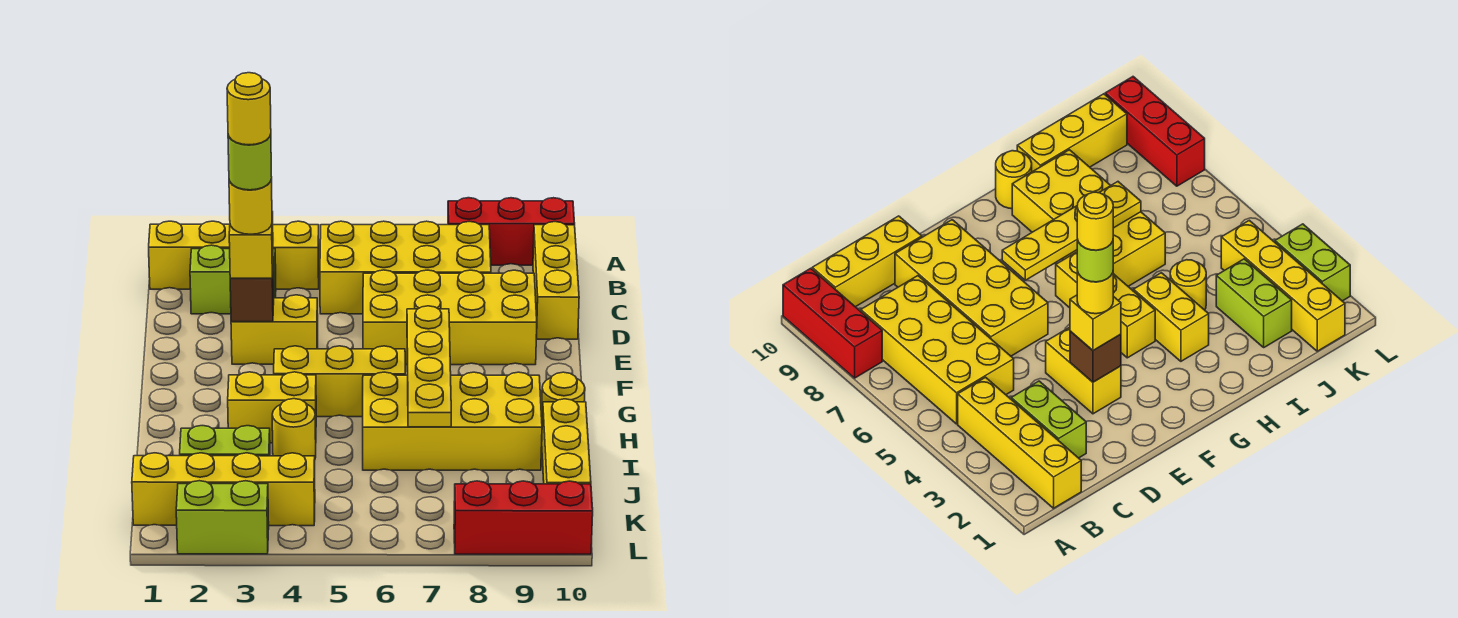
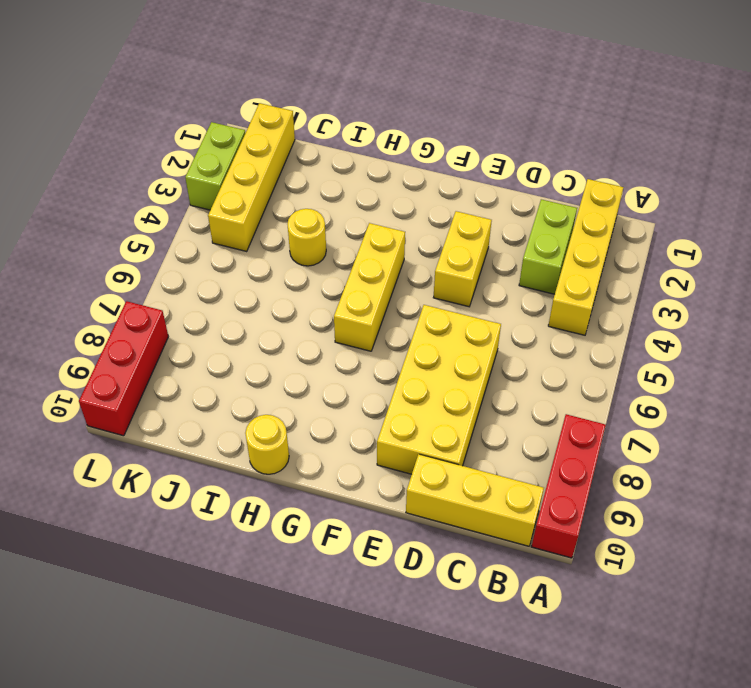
none -> yellow 2x4 brick [320,221,491,314]
none -> yellow 1x2 brick [228,372,316,443]
none -> yellow 2x4 brick [363,372,542,470]

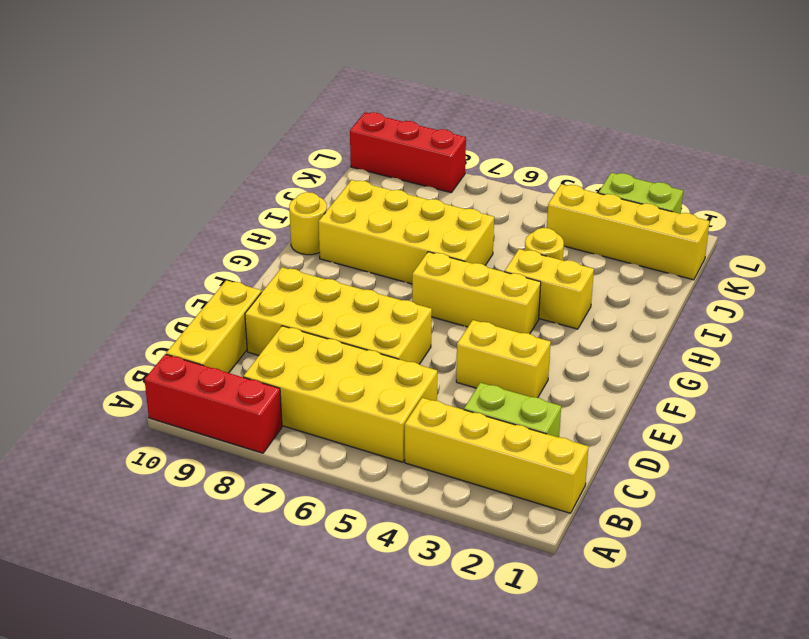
none -> yellow 1x3 brick [542,399,591,484]
none -> lime 1x2 brick [180,426,270,456]
none -> brown 1x1 brick [230,274,274,322]

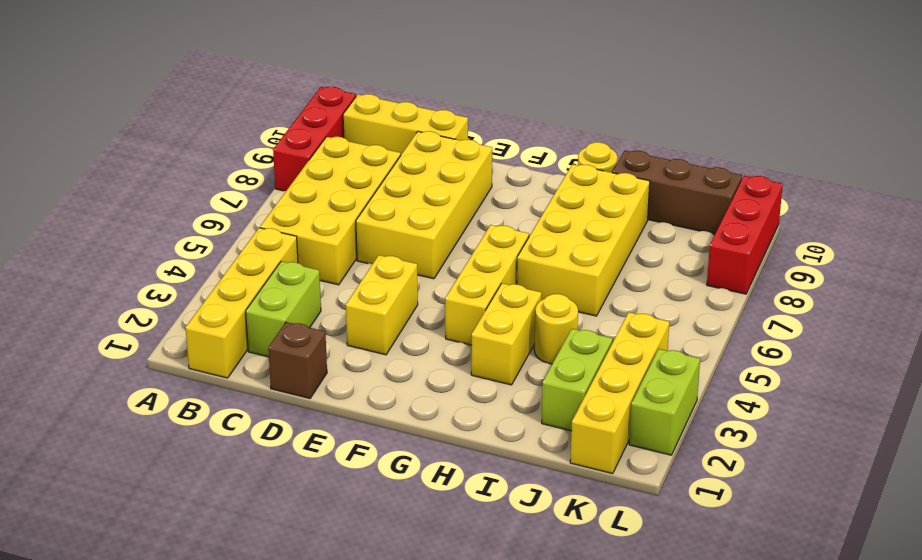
brown 1x1 brick [268,322,327,398] -> brown 1x1 brick moved to [230,274,274,322]
brown 1x3 brick [612,151,742,234] -> yellow 1x3 brick [542,399,591,484]
none -> yellow 1x4 plate [407,306,451,427]
none -> yellow 1x1 brick [229,212,273,278]
none -> yellow 1x1 round brick [229,179,272,234]

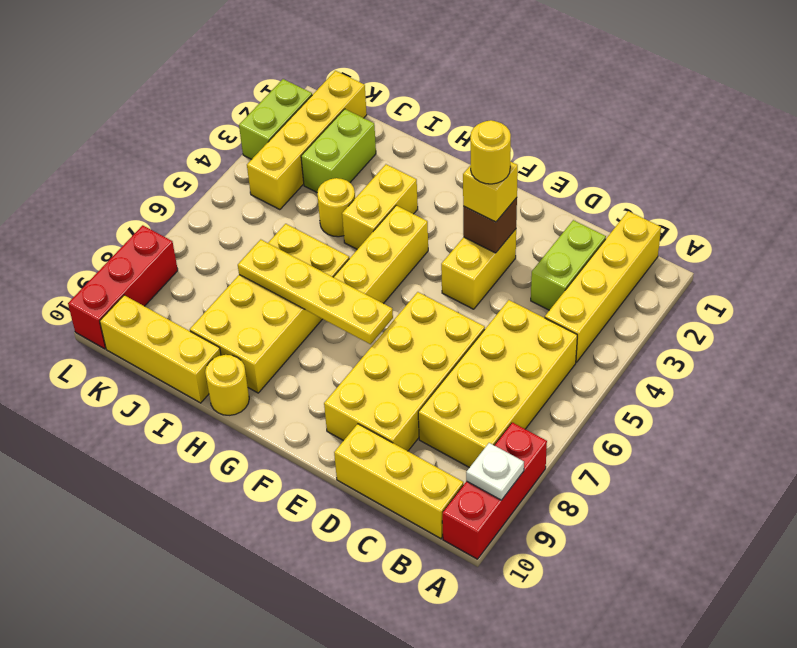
white 1x1 plate [466,443,524,500] -> none
none -> lime 1x1 round brick [228,134,272,190]
none -> yellow 1x1 round brick [227,73,271,145]

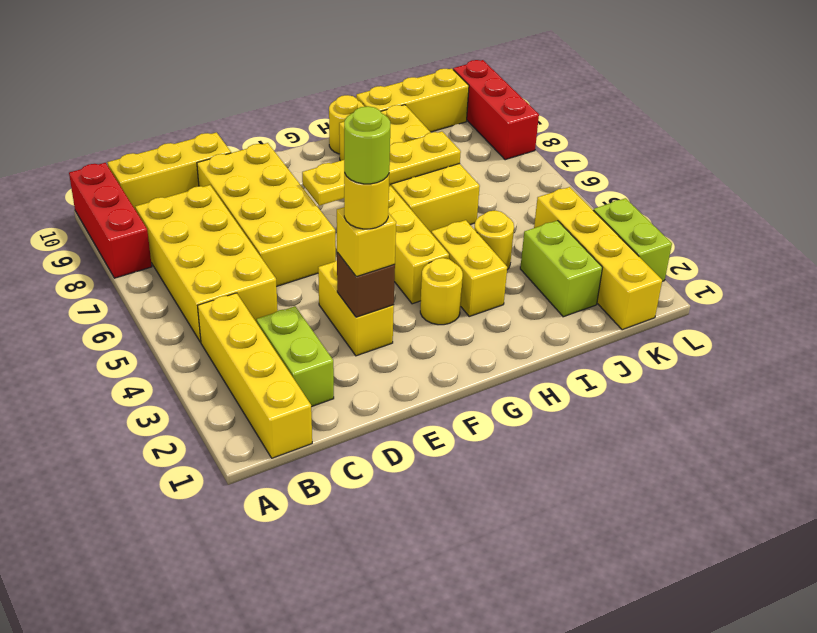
yellow 1x1 round brick [420,258,463,325] -> yellow 1x1 round brick moved to [227,73,271,145]

